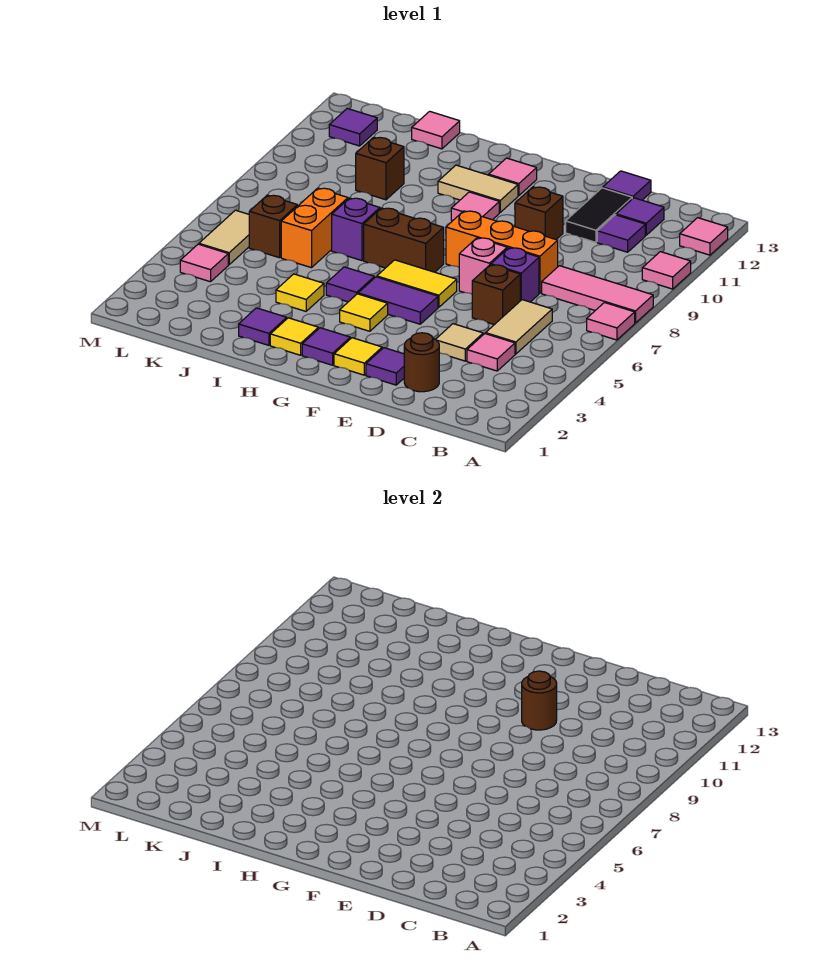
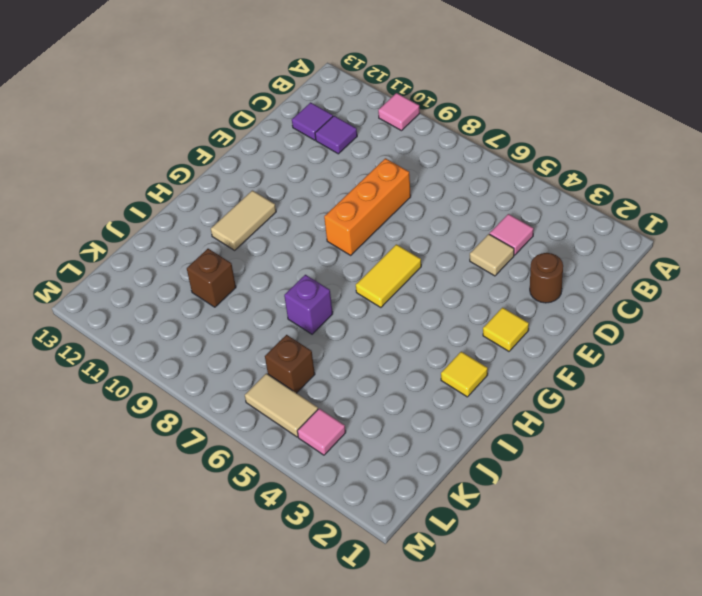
none -> pink 1x1 tile [587,303,635,340]
none -> pink 1x3 tile [542,266,653,323]
none -> pink 1x1 tile [680,218,728,255]
none -> tan 1x2 tile [486,300,552,354]

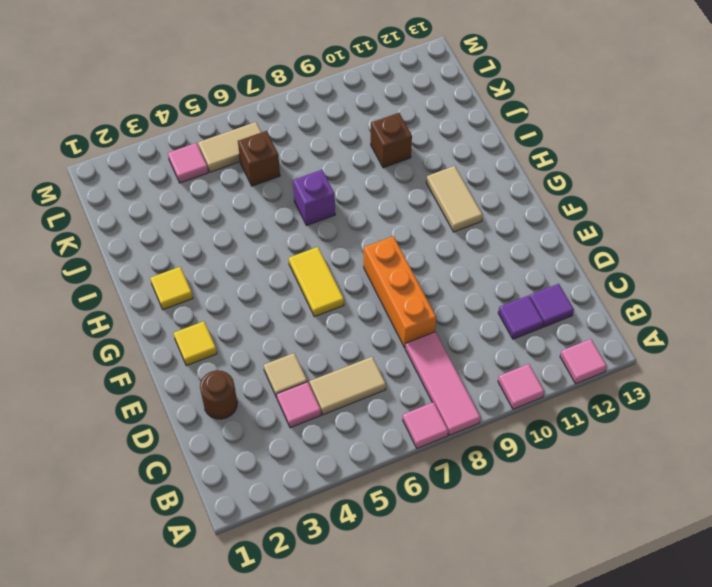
none -> brown 1x1 brick [472,265,520,325]
none -> purple 1x1 brick [491,248,539,302]
none -> black 1x2 tile [566,188,632,242]
none -> purple 1x1 tile [603,171,651,200]

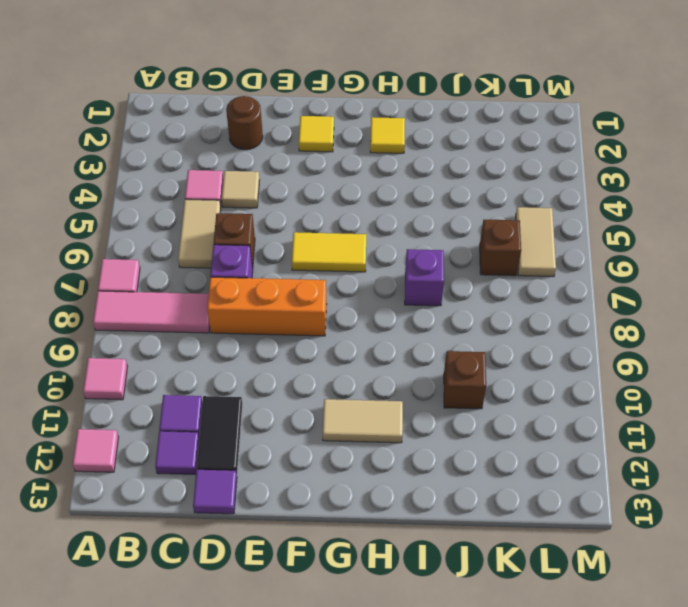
none -> purple 1x1 tile [366,348,404,385]
none -> pink 1x1 brick [459,238,507,294]
none -> brown 1x1 brick [515,187,563,239]
none -> purple 1x2 tile [358,277,438,324]

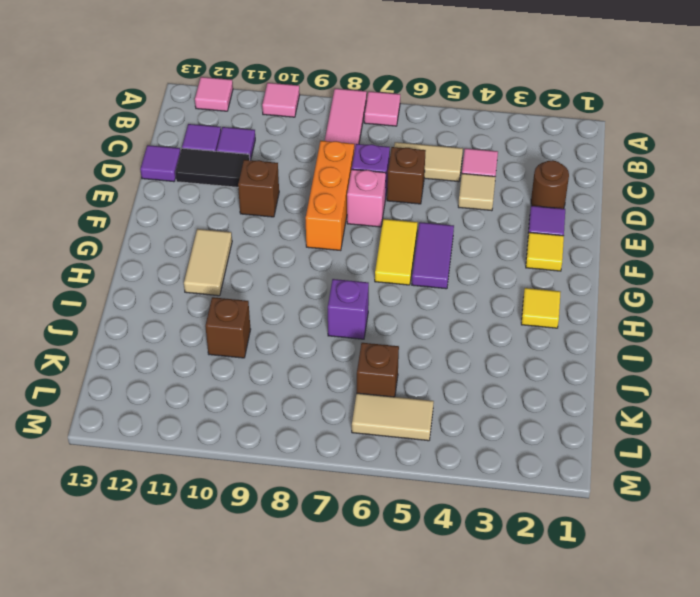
none -> purple 1x1 tile [302,328,350,365]
none -> yellow 1x1 tile [340,294,388,331]
none -> brown 1x2 brick [364,208,444,272]
none -> pink 1x1 tile [451,192,499,221]

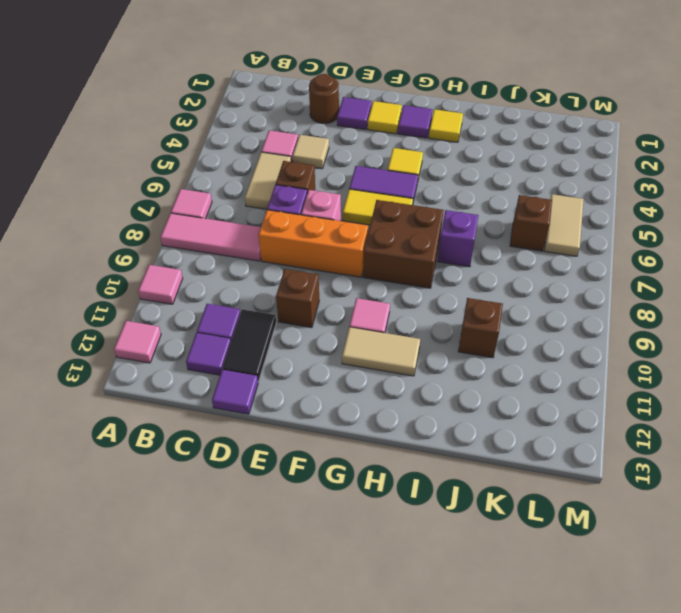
brown 2x2 brick [363,200,444,288] -> brown 1x2 brick [364,208,444,272]
none -> pink 1x1 tile [489,158,537,196]
none -> purple 1x1 tile [326,267,374,302]
none -> purple 1x1 tile [239,308,287,345]
none -> yellow 1x1 tile [276,274,324,311]

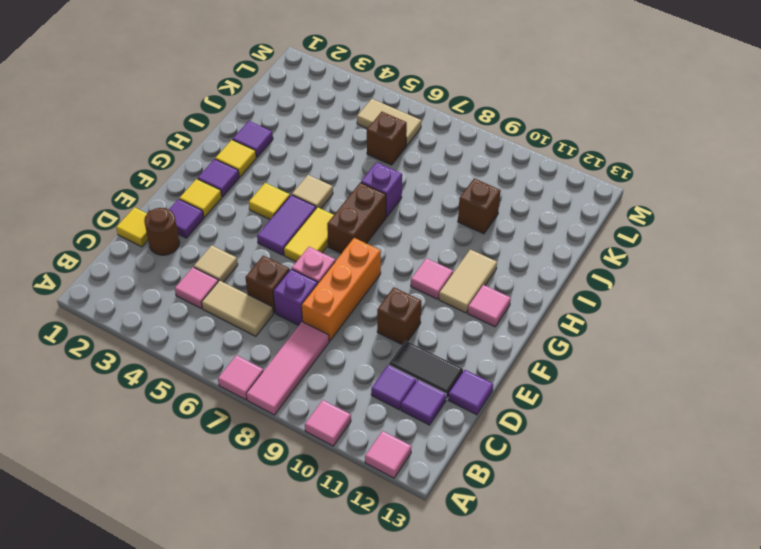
yellow 1x1 tile [116,207,148,247] -> yellow 1x1 tile moved to [276,274,324,311]
tan 1x1 tile [292,175,333,209] -> purple 1x1 tile [326,267,374,302]
none -> orange 1x2 brick [281,188,348,268]
none -> pink 1x1 tile [412,111,460,149]
none -> pink 1x1 tile [180,244,228,282]
none -> purple 1x1 tile [329,109,377,146]

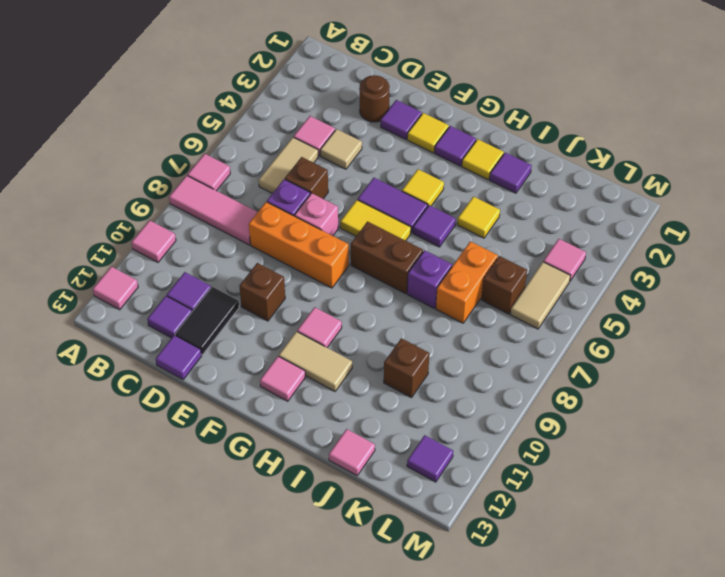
none -> brown 1x1 round brick [522,671,557,730]

